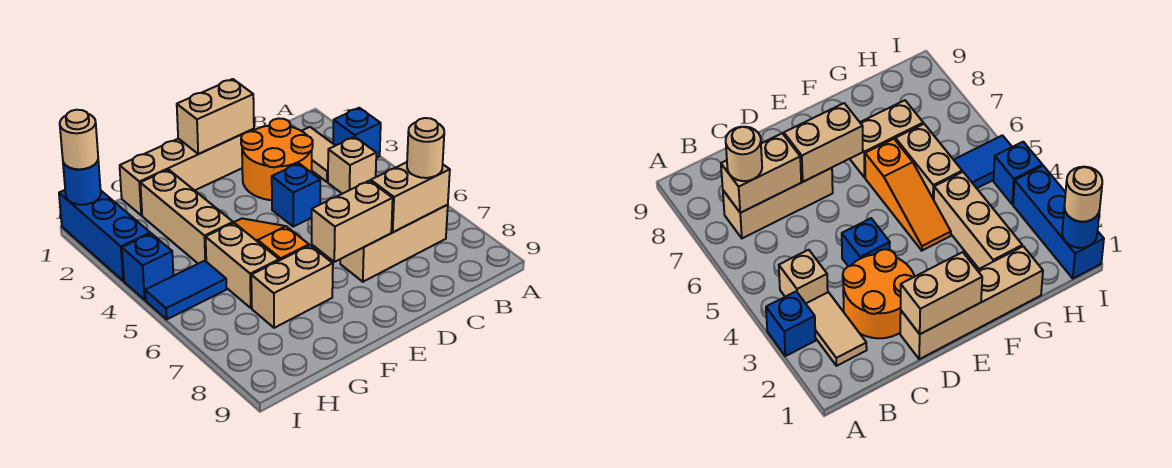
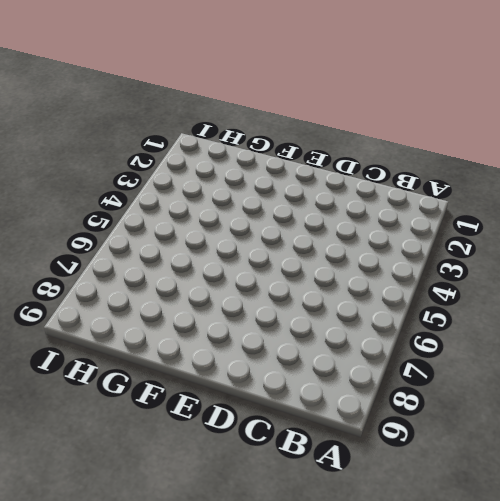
none -> blue 1x1 brick [333,108,381,158]
none -> tan 1x2 tile [302,127,335,182]
none -> tan 1x1 brick [328,137,376,194]

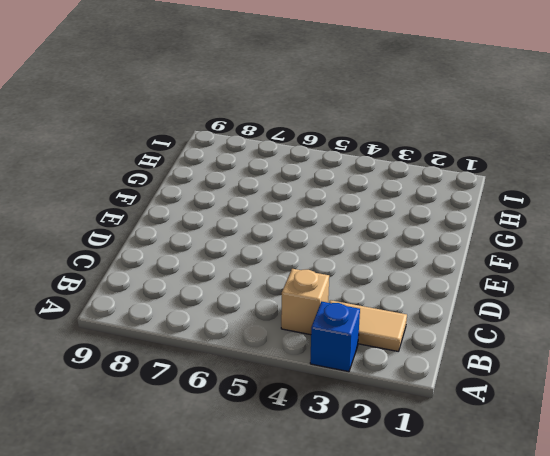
none -> tan 1x3 brick [340,205,448,282]
none -> orange 2x2 round brick [241,118,313,200]
none -> tan 1x4 brick [120,129,254,215]

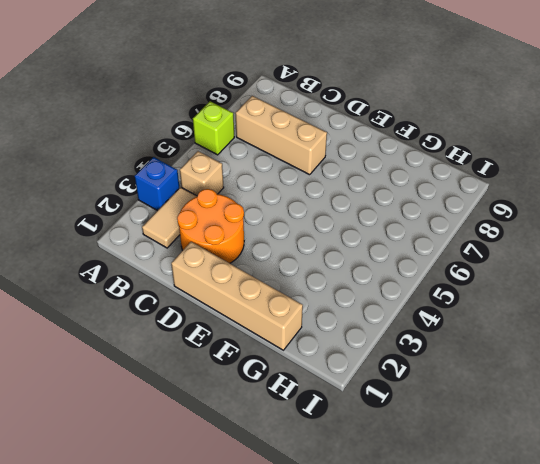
lime 1x1 brick [193,101,234,155] -> none
none -> blue 1x1 brick [272,163,320,227]
none -> orange 1x3 slope [233,218,309,261]
none -> tan 1x2 brick [251,245,333,328]

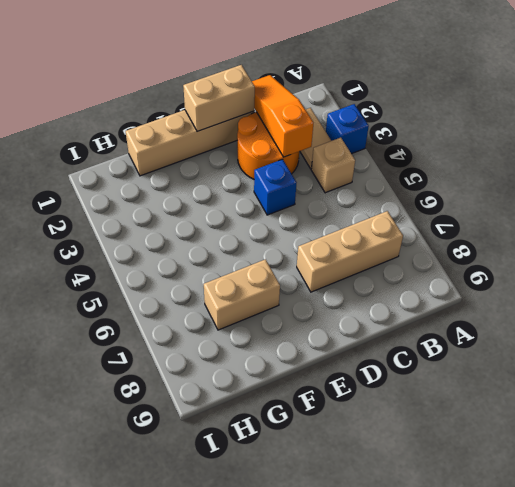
orange 1x3 slope [252,75,313,157] -> orange 1x3 slope moved to [233,218,309,261]
none -> tan 1x3 brick [140,170,233,264]
none -> tan 1x2 brick [206,223,279,308]
none -> blue 1x2 tile [145,261,226,319]

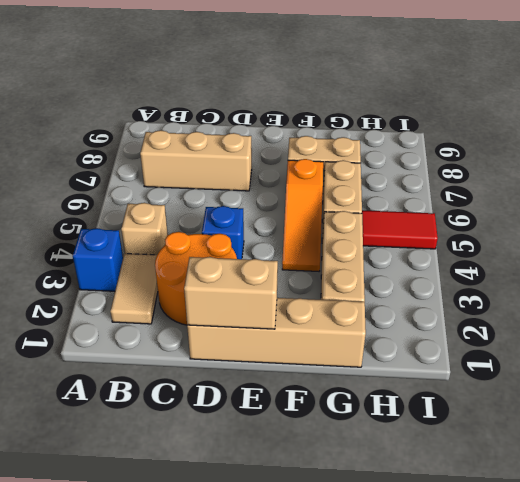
red 1x2 tile [362,210,438,249] -> blue 1x2 tile [145,261,226,319]
none -> blue 1x3 brick [59,190,150,281]
none -> blue 1x1 brick [122,233,173,300]
none -> tan 1x2 brick [371,162,450,232]

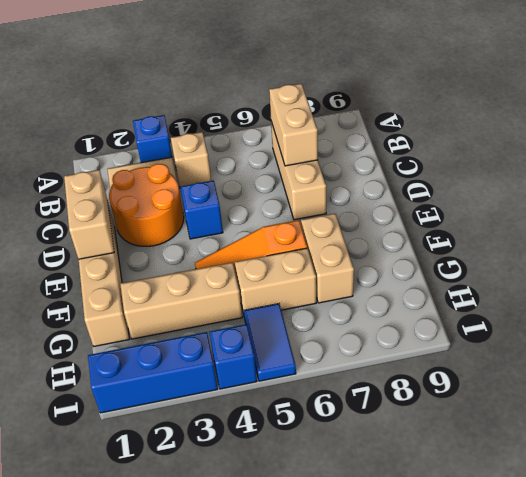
none -> tan 1x2 brick [312,181,393,262]
none -> blue 1x1 round brick [63,161,101,205]
none -> tan 1x1 round brick [407,118,444,178]

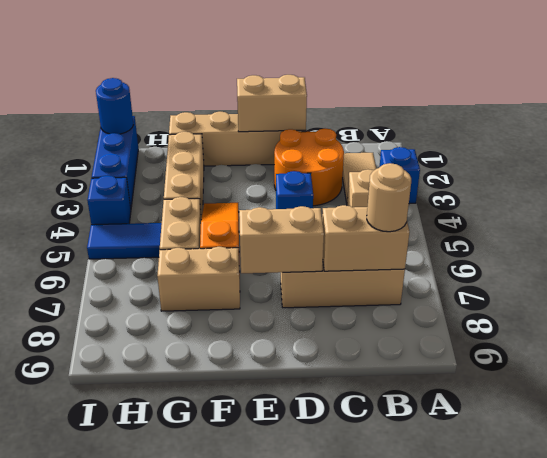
none -> tan 1x1 round brick [60,110,98,169]

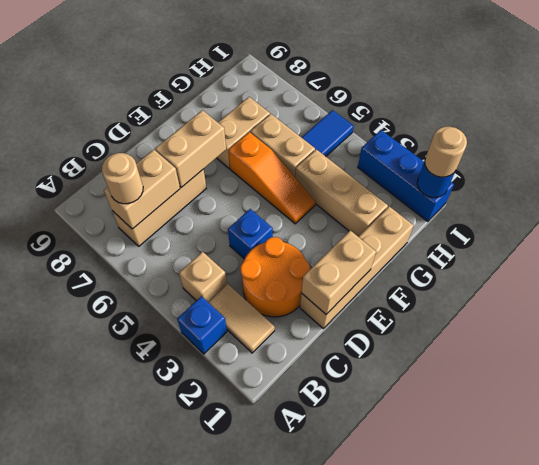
none -> blue 1x1 brick [122,233,173,300]

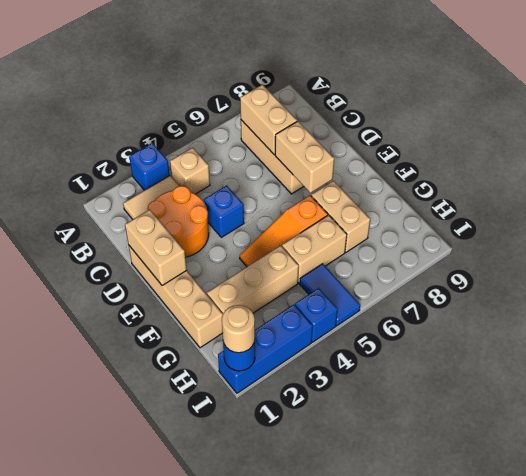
none -> tan 1x1 round brick [407,118,444,178]

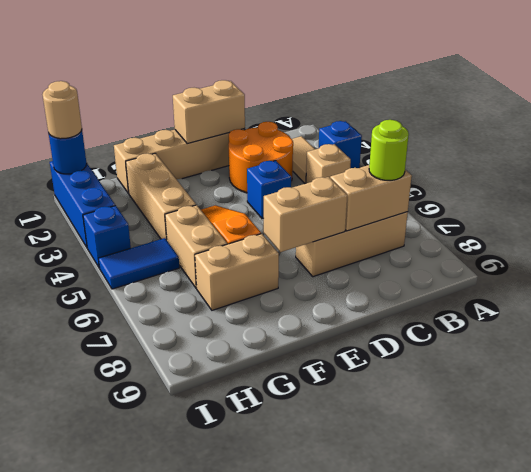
lime 1x1 round brick [369,120,409,180] -> tan 1x1 round brick [407,118,444,178]

